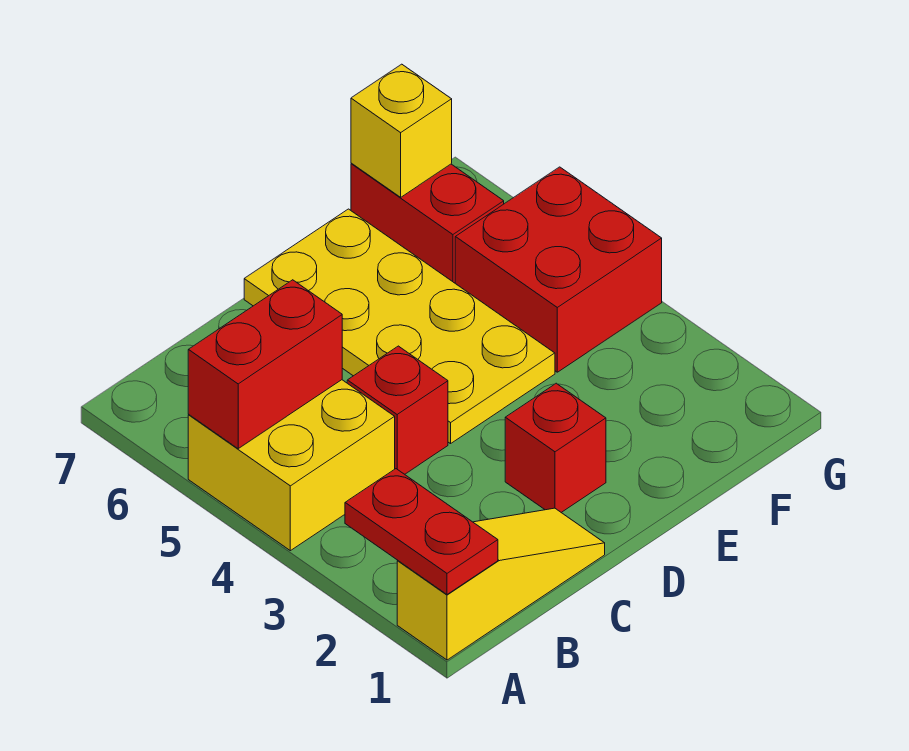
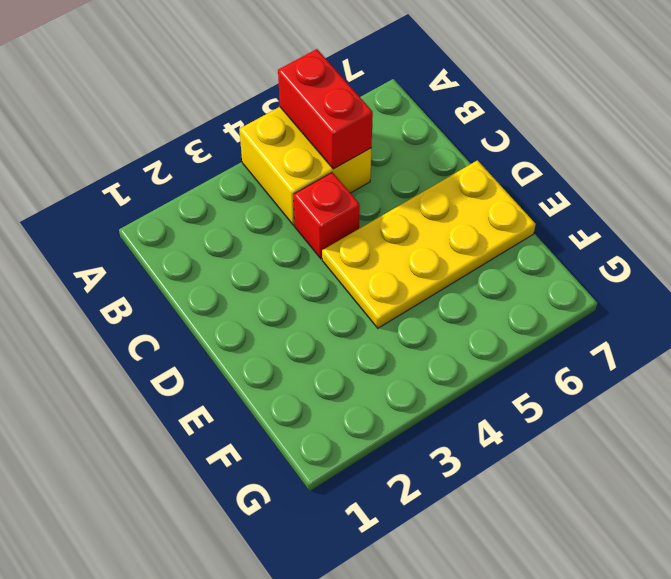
none -> yellow 1x3 slope [397,508,605,660]
none -> red 1x1 brick [505,383,606,513]

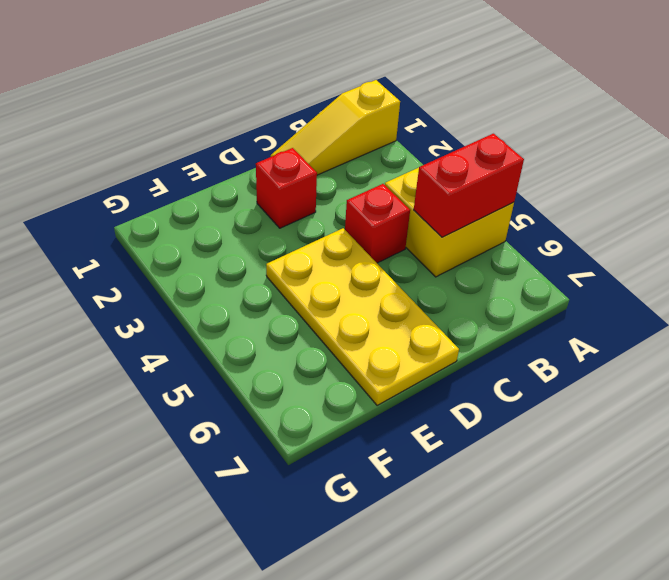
none -> red 2x2 brick [455,167,662,372]
none -> red 1x2 brick [351,163,504,283]

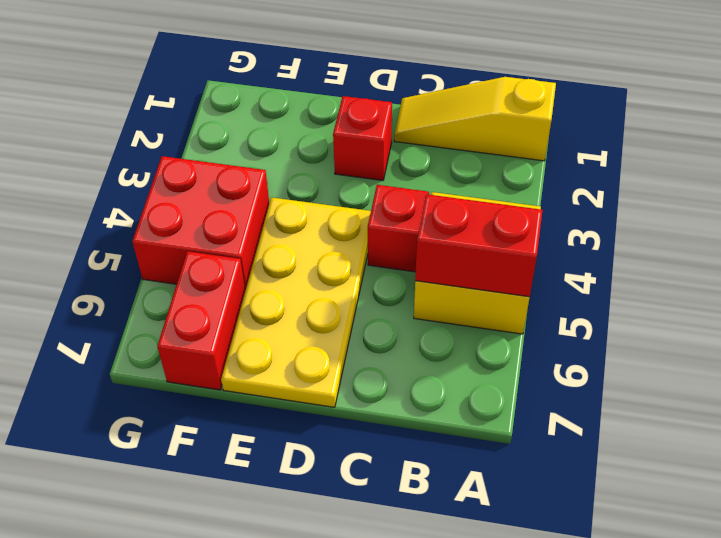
none -> red 1x2 plate [345,469,498,594]
none -> yellow 1x1 brick [351,64,452,197]

